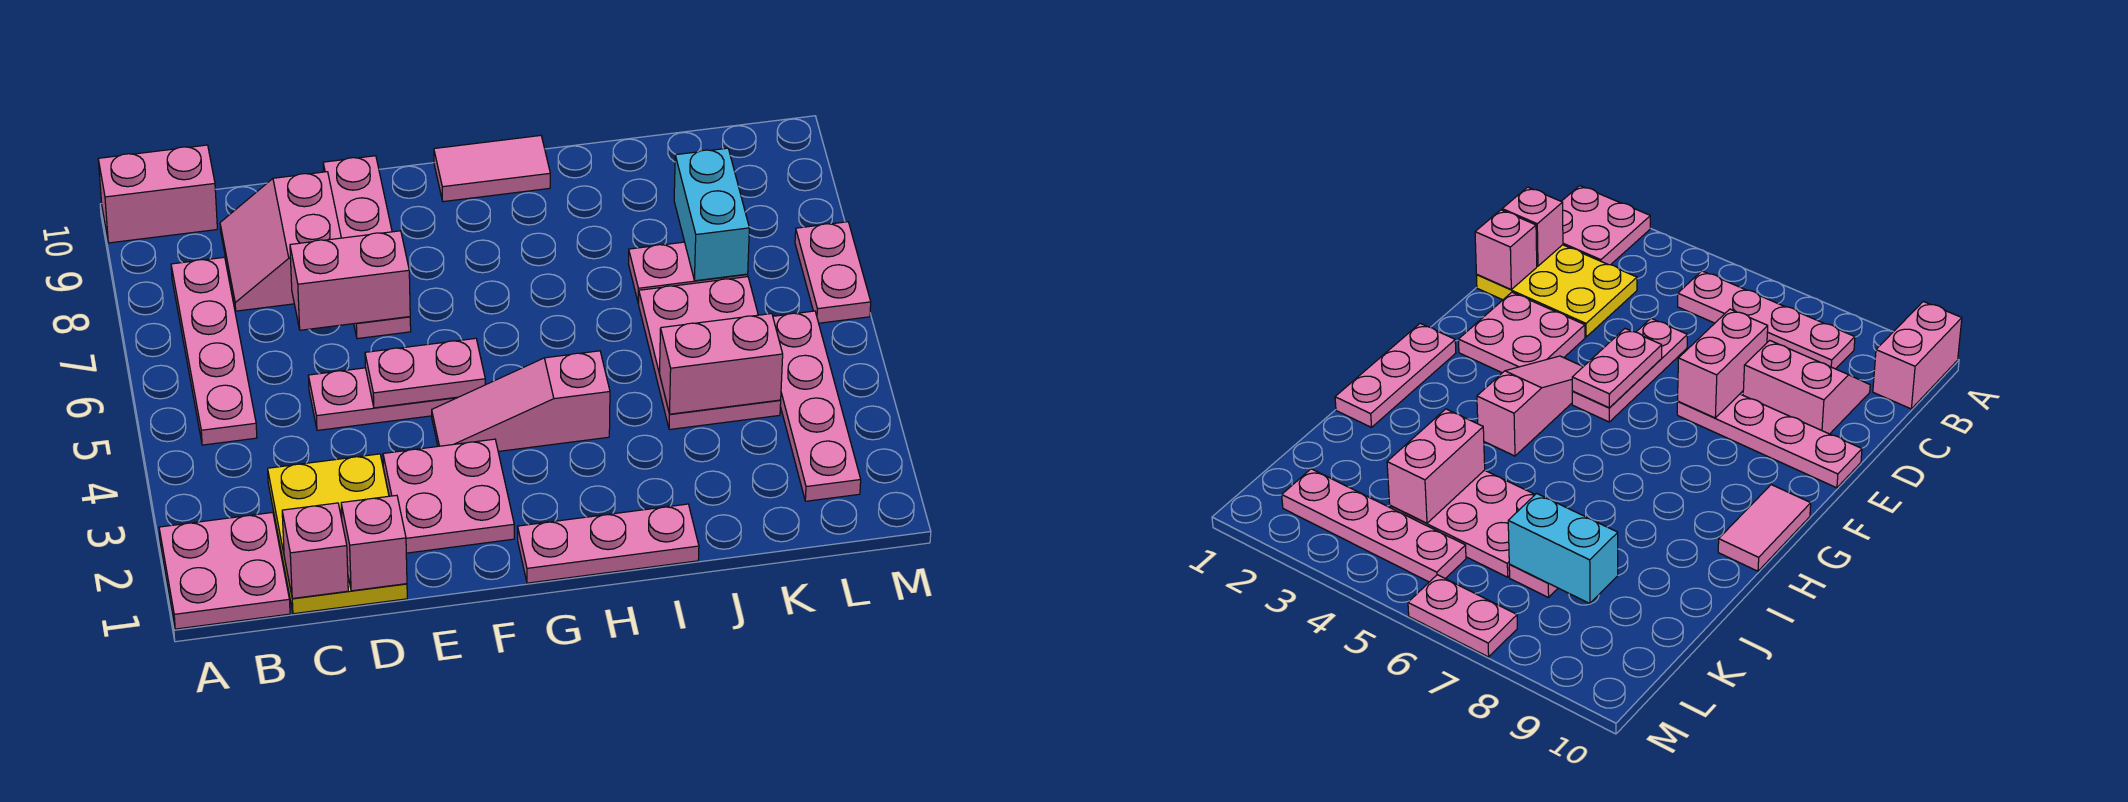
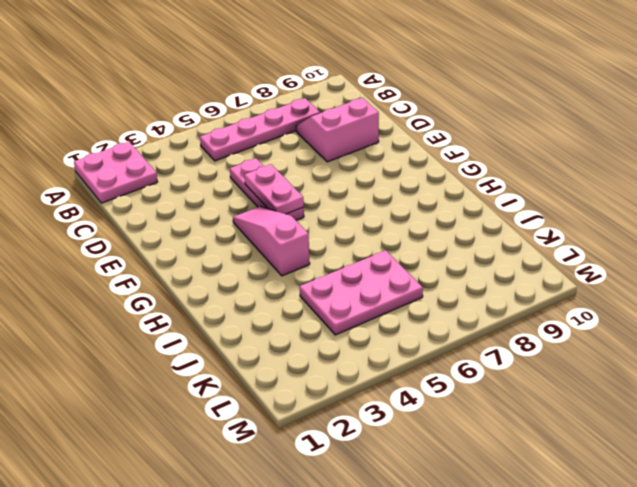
none -> pink 1x2 brick [98,145,217,243]
none -> yellow 2x3 plate [268,454,407,614]
none -> pink 2x2 plate [383,439,514,553]

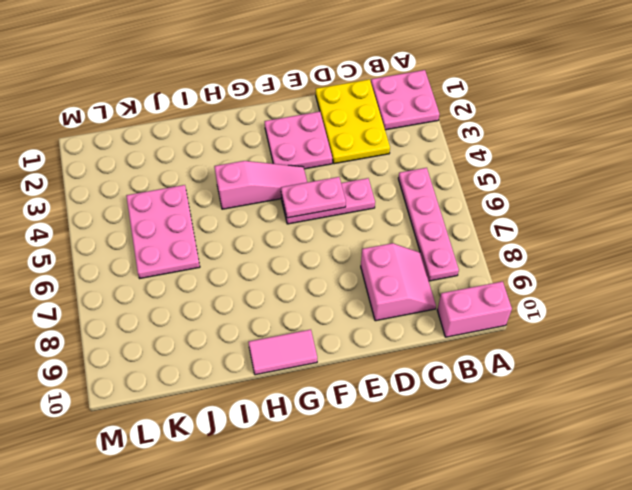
none -> pink 1x4 plate [323,156,411,339]
none -> pink 1x3 plate [518,504,699,583]
none -> pink 1x2 plate [629,242,748,303]

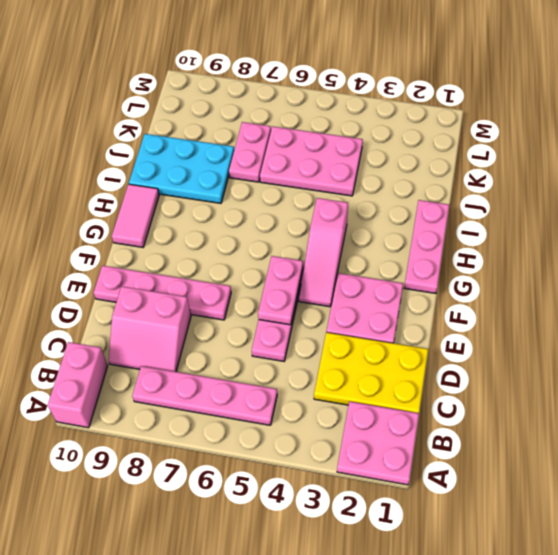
cyan 2x3 plate [129,134,234,203] -> none
none -> pink 1x4 plate [773,311,861,501]
none -> pink 1x2 plate [795,222,871,323]
none -> pink 1x1 brick [282,503,348,598]

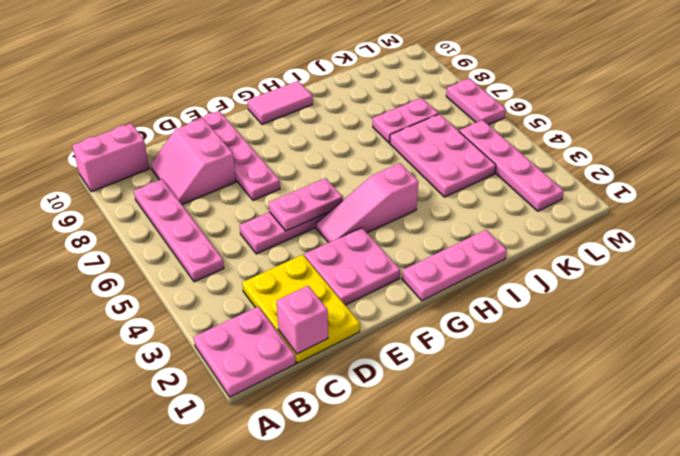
none -> pink 1x1 brick [341,495,407,591]
none -> pink 1x2 brick [290,231,410,330]
none -> pink 1x2 brick [660,314,783,414]

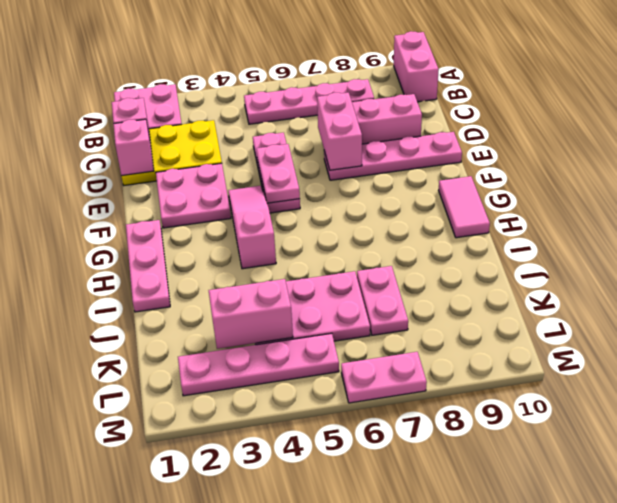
pink 1x2 brick [209,279,293,349] -> pink 1x2 brick turned to [660,314,783,414]
none -> cyan 1x2 brick [674,148,749,281]

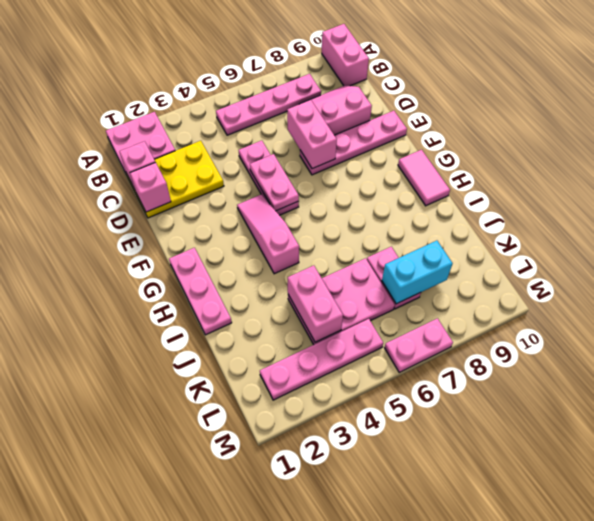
none -> pink 2x2 plate [383,439,514,553]

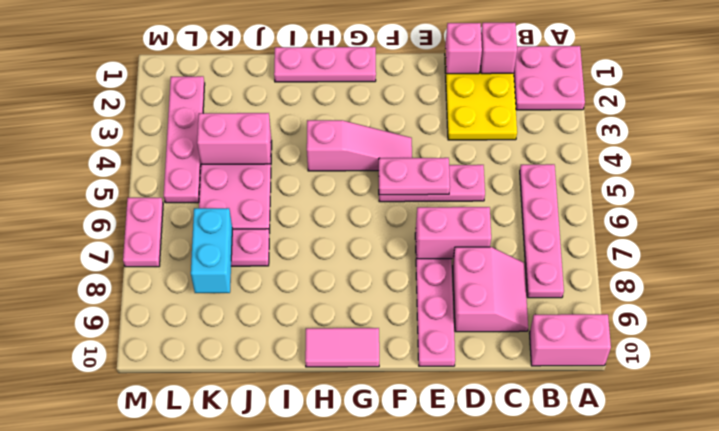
none -> pink 2x2 plate [383,439,514,553]

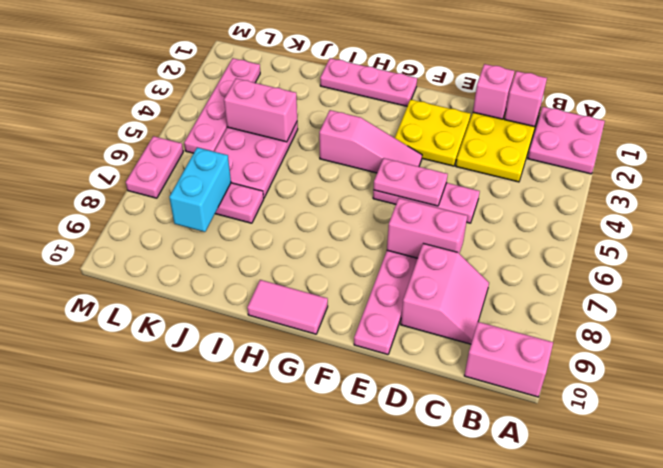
yellow 2x2 plate [395,99,471,166] -> pink 2x2 plate [383,439,514,553]
none -> pink 1x4 plate [171,257,257,445]

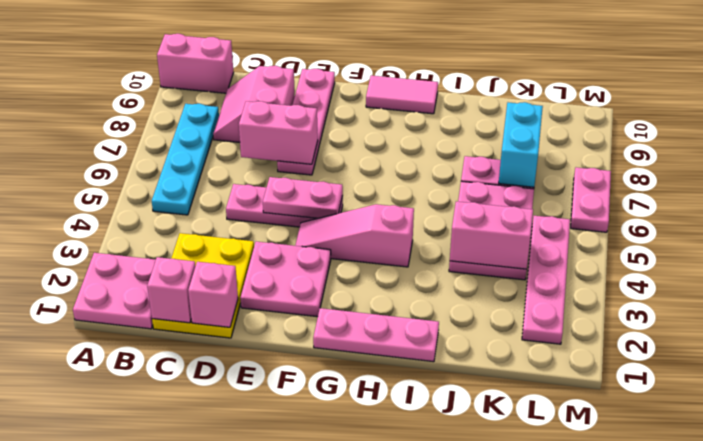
cyan 1x4 plate [152,104,219,215] -> pink 1x4 plate [171,257,257,445]

